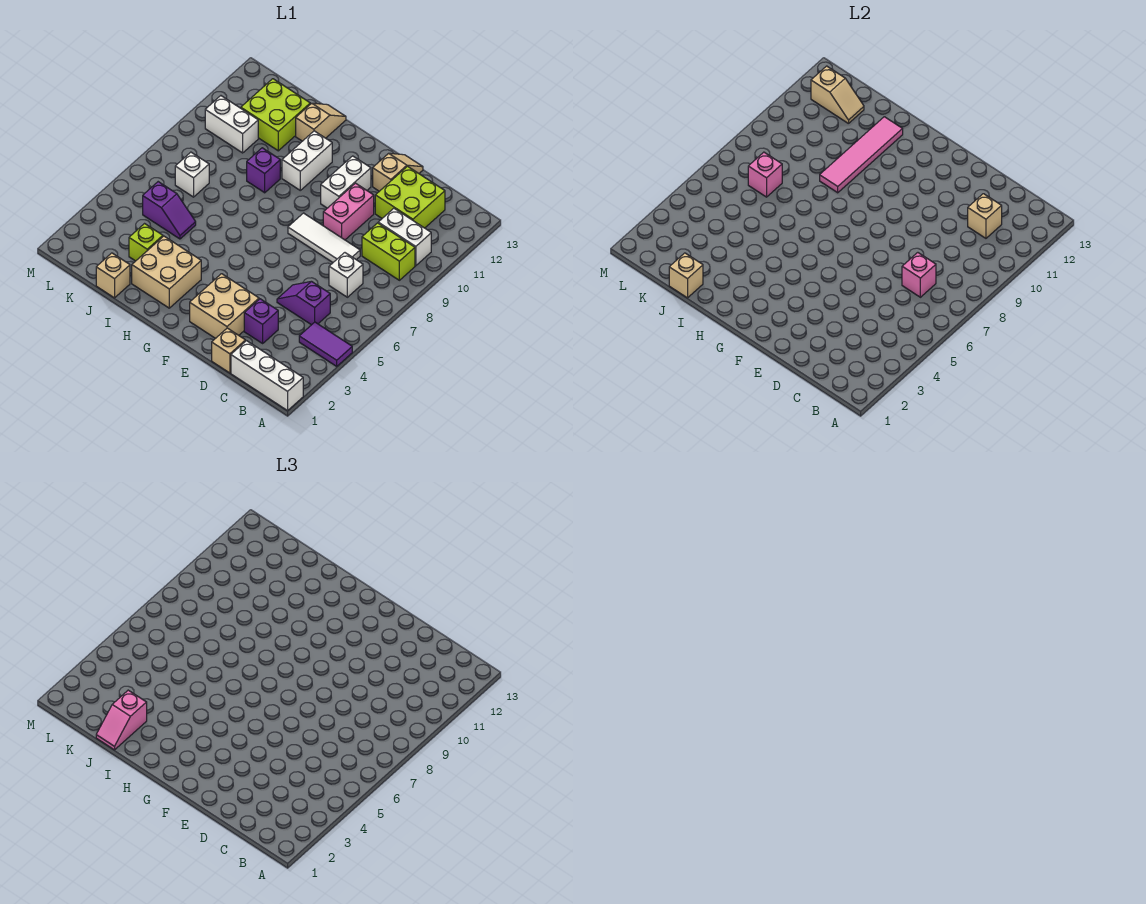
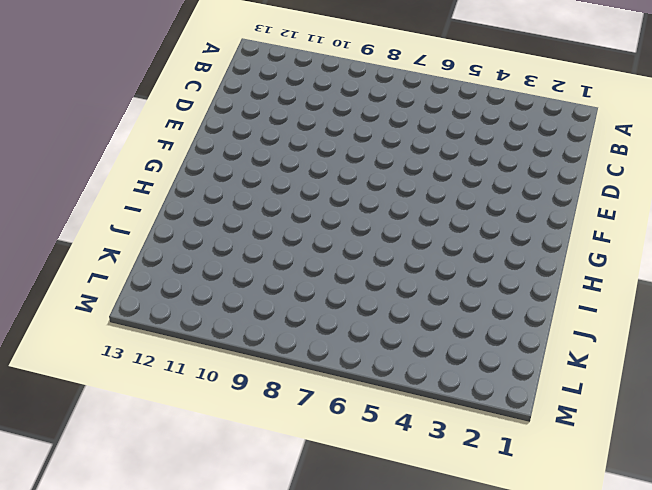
none -> white 1x3 brick [231,341,303,411]
none -> purple 1x2 tile [299,322,352,366]
none -> lime 1x2 brick [362,223,415,280]
none -> white 1x2 brick [378,209,431,266]

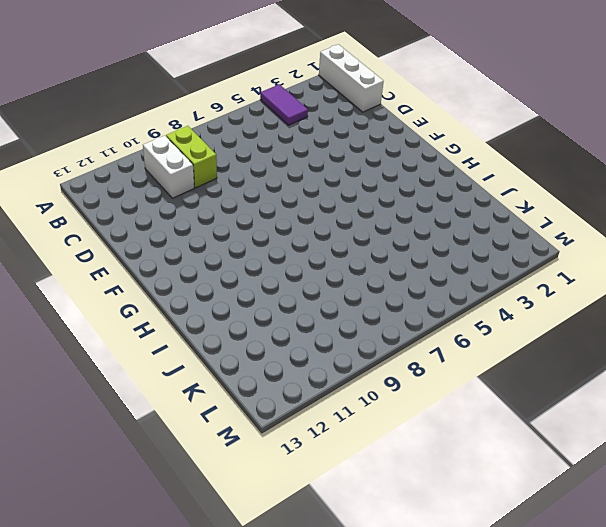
none -> purple 1x2 slope [277,281,330,325]
none -> white 1x1 brick [329,253,363,297]
none -> lime 2x2 brick [375,166,445,228]
none -> tan 1x1 brick [212,328,246,373]

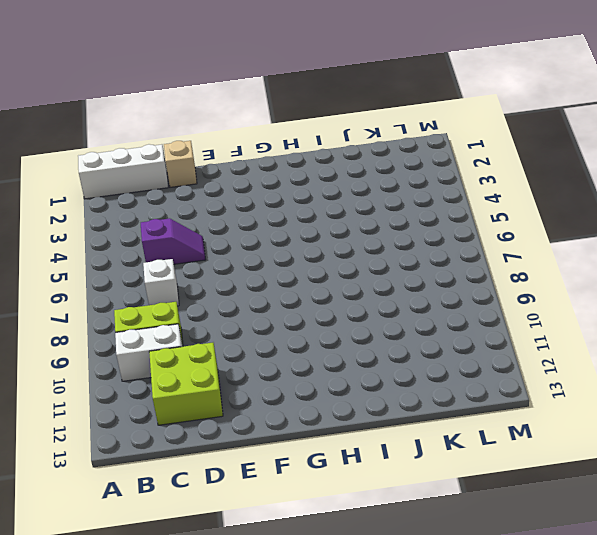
none -> purple 1x2 tile [299,322,352,366]
none -> purple 1x1 brick [244,299,278,343]
none -> white 1x3 tile [288,213,360,262]
none -> tan 2x2 brick [190,274,259,338]

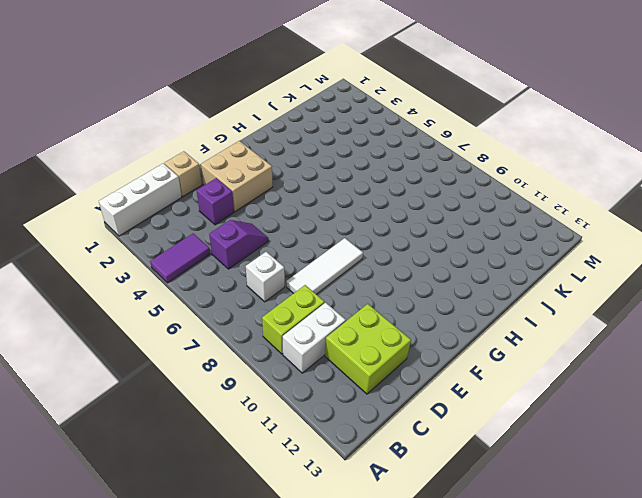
none -> pink 1x2 brick [323,183,374,240]
none -> tan 1x2 slope [373,153,423,191]
none -> white 1x2 brick [321,156,371,208]
none -> tan 2x2 brick [132,236,201,308]

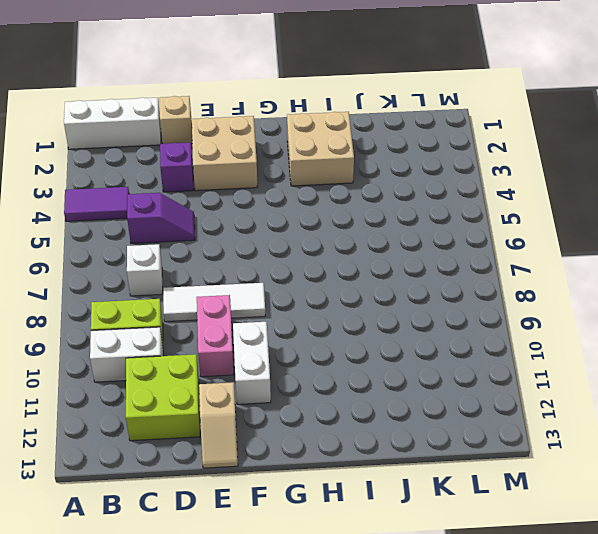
none -> white 1x2 brick [282,131,332,190]
none -> purple 1x1 brick [247,148,280,193]
none -> tan 1x2 slope [296,103,346,141]
none -> tan 1x1 brick [96,253,130,298]

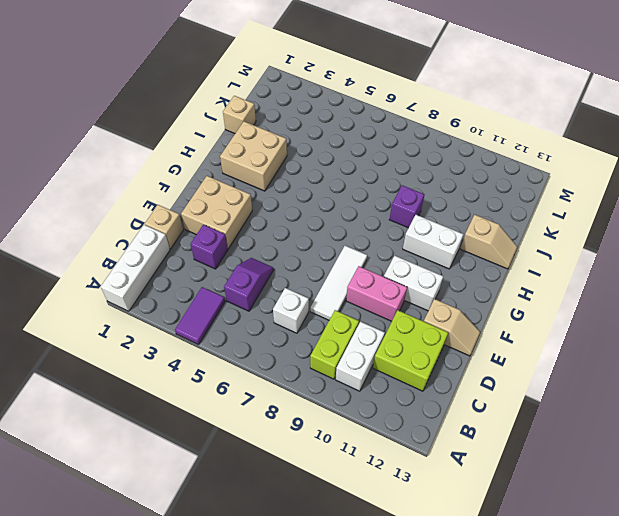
none -> lime 1x1 brick [129,224,163,261]
none -> purple 1x2 slope [143,182,196,239]
none -> lime 2x2 brick [241,79,310,151]
none -> white 1x1 brick [175,152,209,197]

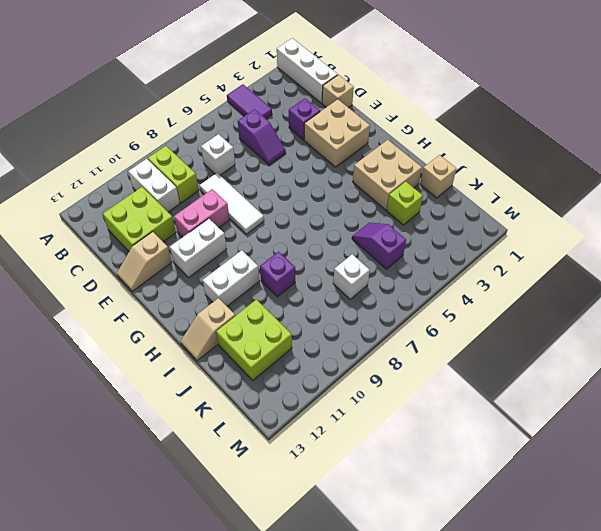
none -> white 1x2 brick [205,96,258,153]
none -> pink 1x1 brick [902,253,936,297]
none -> tan 1x1 brick [968,194,1002,238]
none -> pink 1x4 tile [820,117,903,193]

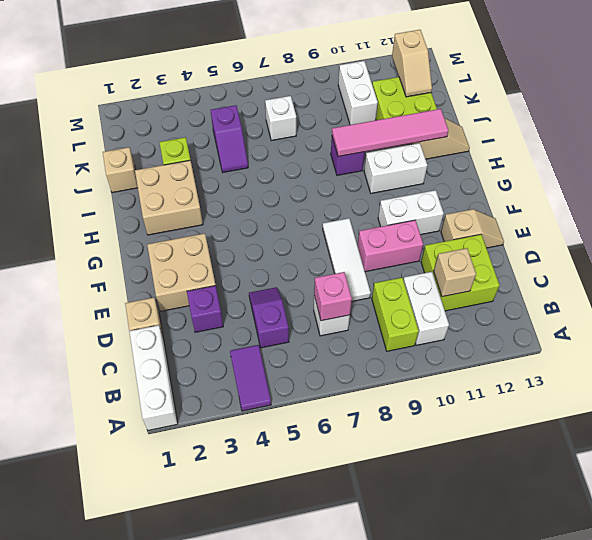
none -> tan 1x1 brick [669,253,703,298]
none -> pink 1x1 brick [748,152,782,197]
none -> pink 1x2 slope [96,690,147,750]

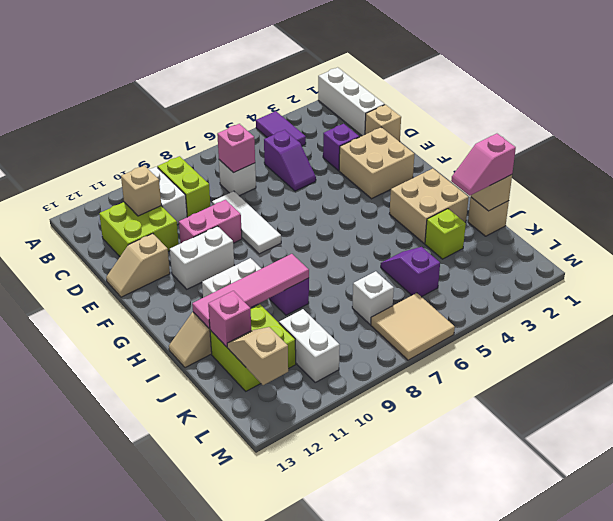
pink 1x2 slope [451,134,516,196] -> pink 1x2 slope turned to [96,690,147,750]
pink 1x1 brick [208,291,251,347] -> pink 1x1 brick moved to [748,152,782,197]
tan 2x2 tile [371,293,455,360] -> none

